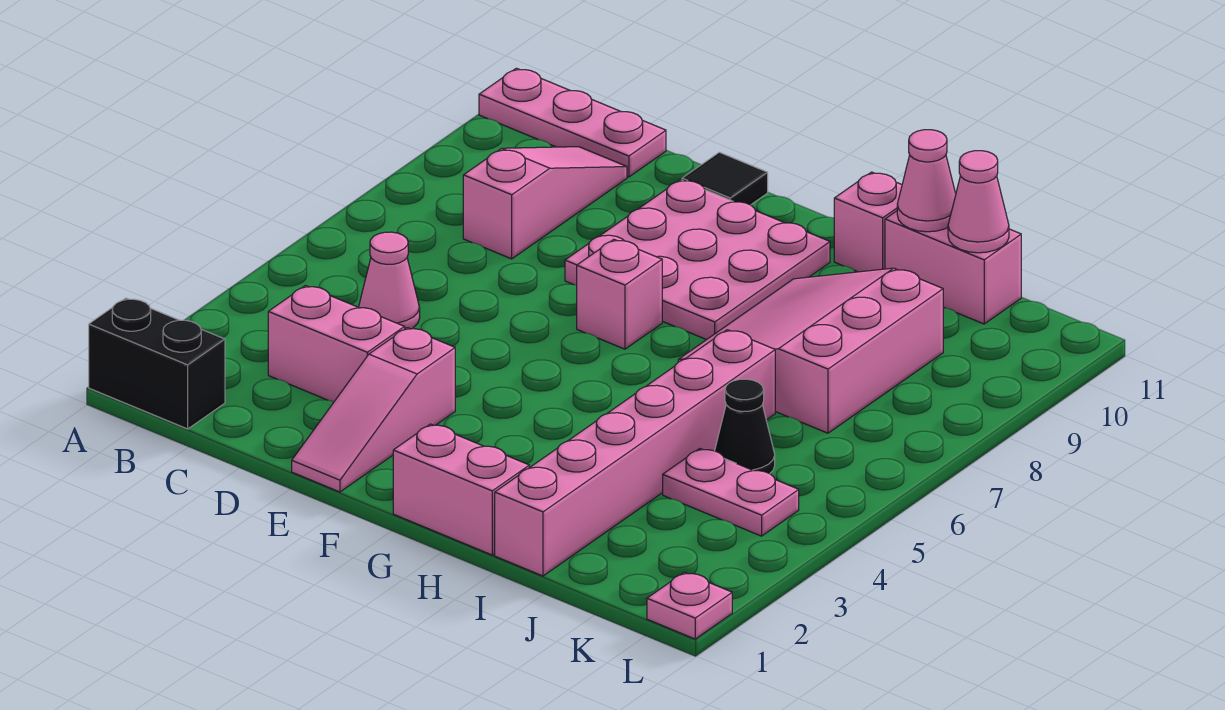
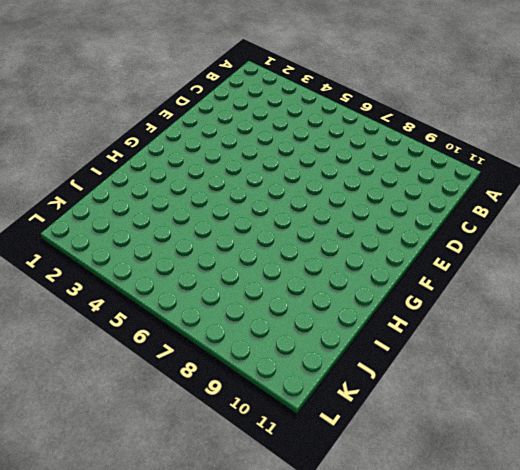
none -> black 1x2 brick [89,298,225,429]
none -> pink 1x3 plate [479,68,666,177]
none -> pink 1x2 brick [268,286,405,402]

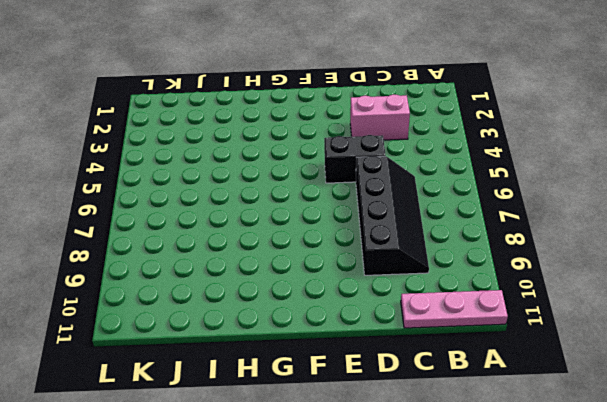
black 2x4 slope [356,156,429,275] -> pink 1x3 slope [463,147,627,259]
black 1x2 brick [324,135,386,183] -> black 1x2 brick moved to [89,298,225,429]
none -> pink 1x1 cone [359,232,420,329]
none -> pink 1x3 slope [292,328,455,492]
none -> pink 3x3 plate [565,180,830,340]

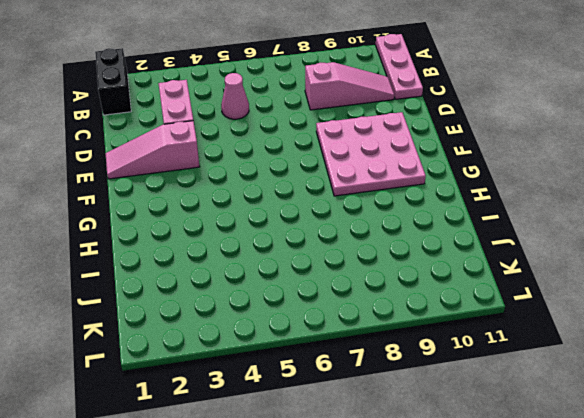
none -> black 1x1 tile [682,152,768,205]
none -> pink 1x1 brick [577,239,662,349]
none -> pink 1x2 brick [393,424,529,555]

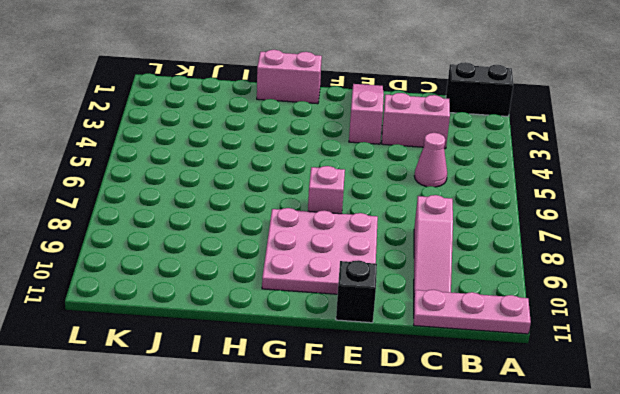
black 1x1 brick [336,260,377,323] -> black 1x1 tile [682,152,768,205]
none -> pink 3x3 slope [678,268,944,433]
none -> pink 1x1 brick [834,172,902,272]
none -> pink 1x6 brick [495,330,775,576]

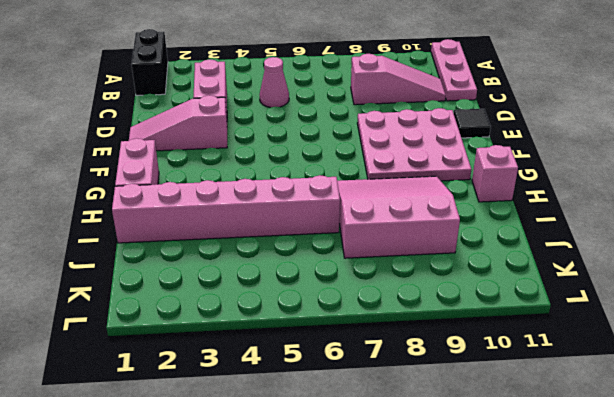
none -> pink 1x1 brick [577,239,662,349]
none -> pink 1x2 brick [885,211,1021,324]
none -> pink 1x2 plate [663,449,799,536]

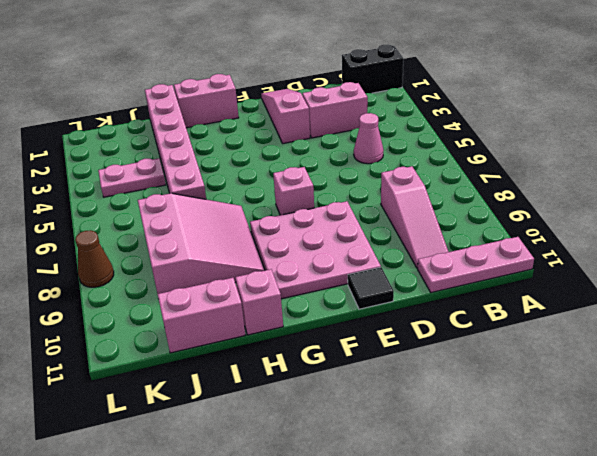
brown 1x1 cone [75,230,114,287] -> none
none -> black 1x1 cone [715,379,775,474]
none -> pink 1x1 plate [647,572,732,639]
none -> pink 1x1 cone [897,130,956,232]

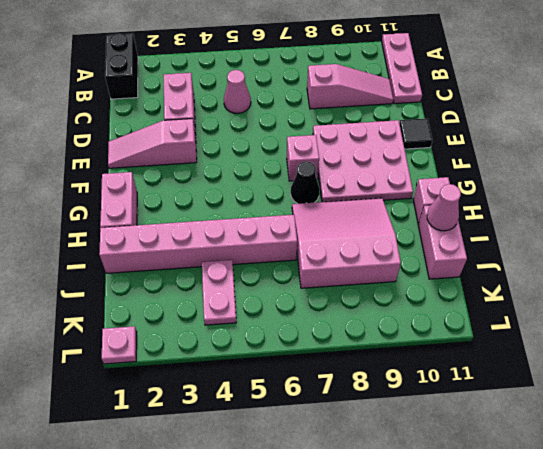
black 1x1 cone [291,161,320,204] -> black 1x1 cone moved to [715,379,775,474]
none -> pink 1x1 cone [948,151,1009,253]

